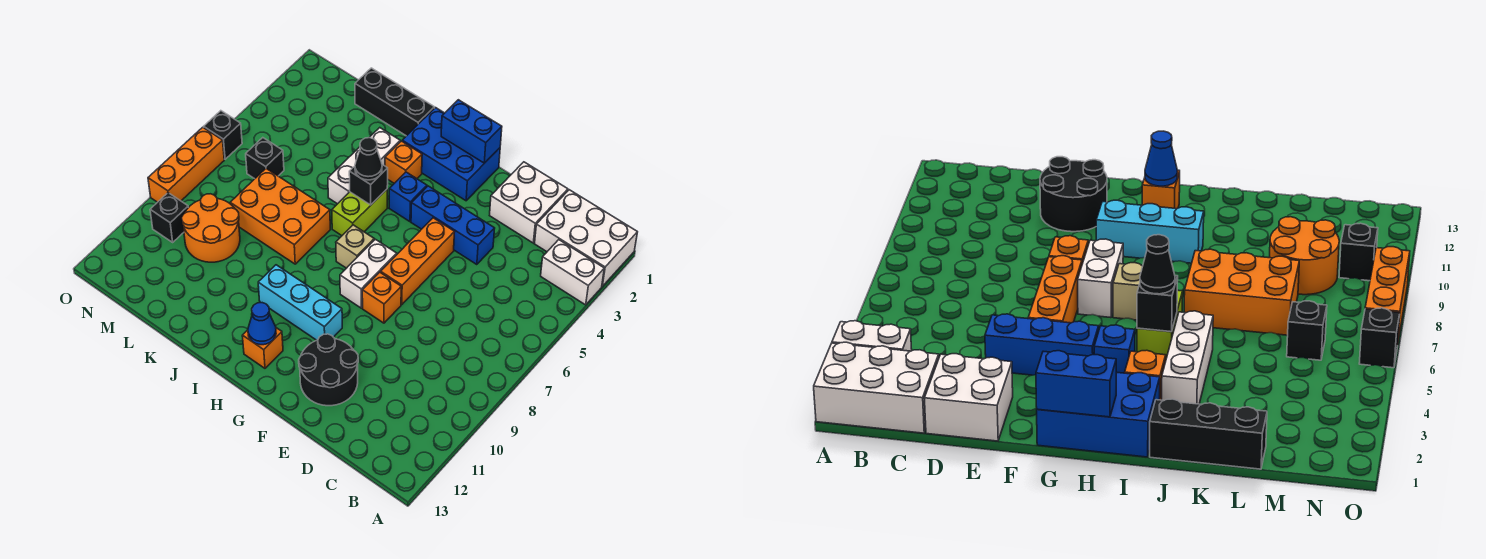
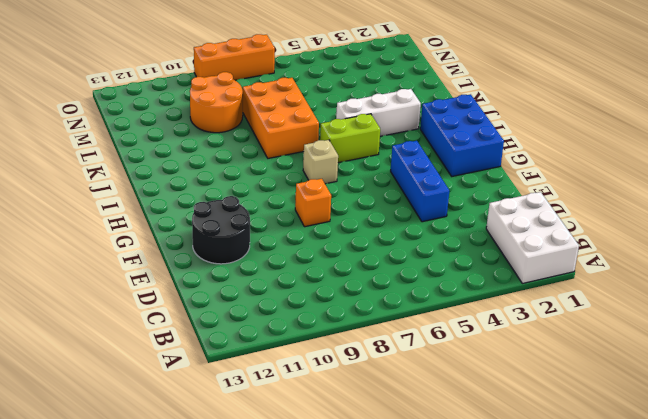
none -> white 1x2 brick [541,240,604,305]
none -> white 2x2 brick [490,162,568,243]
none -> orange 1x3 brick [381,218,454,305]

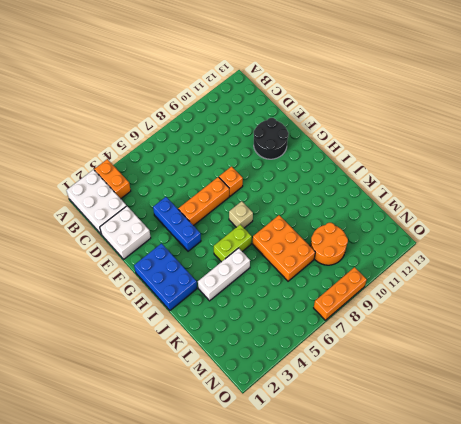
orange 1x2 brick [94,159,131,199] -> white 1x2 brick [541,240,604,305]
none -> white 1x2 brick [340,239,397,308]
none -> cyan 1x3 brick [258,265,342,340]
none -> blue 1x1 brick [389,172,427,222]

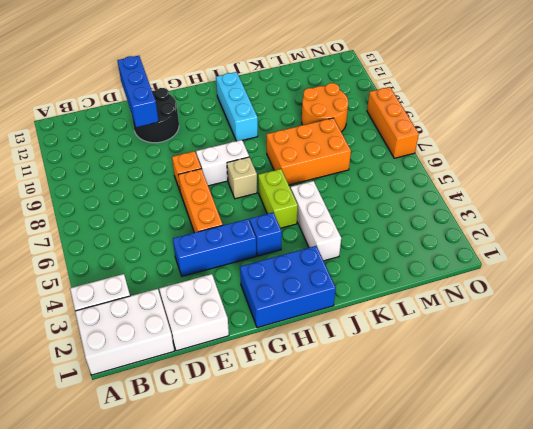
blue 1x3 brick [117,56,159,127] -> none
white 1x2 brick [196,140,249,186] -> white 1x2 brick turned to [340,239,397,308]
cyan 1x3 brick [216,72,258,141] -> cyan 1x3 brick turned to [258,265,342,340]
none -> orange 1x1 brick [242,328,283,368]
none -> orange 1x1 brick [385,141,422,183]
none -> black 1x3 brick [355,68,434,136]

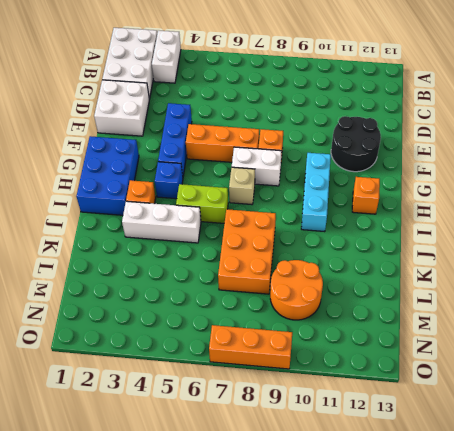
none -> black 1x3 brick [355,68,434,136]
none -> black 1x1 brick [246,138,284,179]
none -> black 1x1 brick [150,193,188,242]

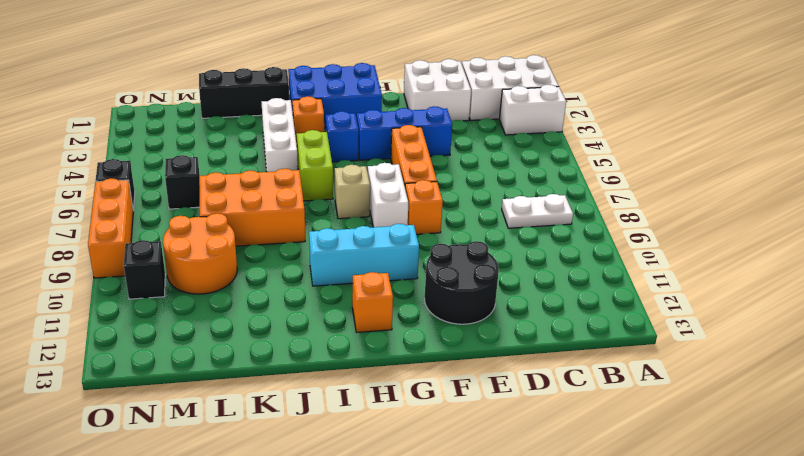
white 1x2 plate [502,194,573,228] -> none
none -> blue 1x2 brick [441,100,502,163]
none -> blue 1x1 cone [248,303,276,345]
none -> black 1x1 brick [349,165,388,205]

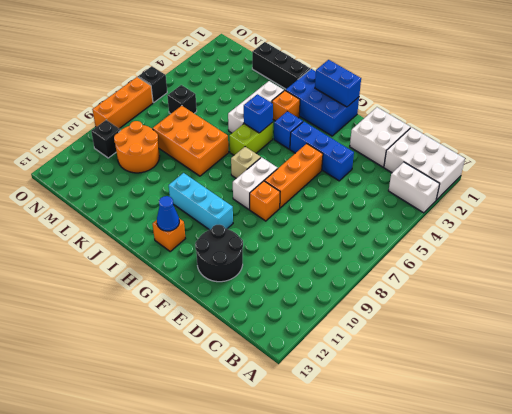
blue 1x1 brick [244,94,273,133] -> black 1x1 brick [349,165,388,205]
none -> black 1x1 cone [355,138,382,180]

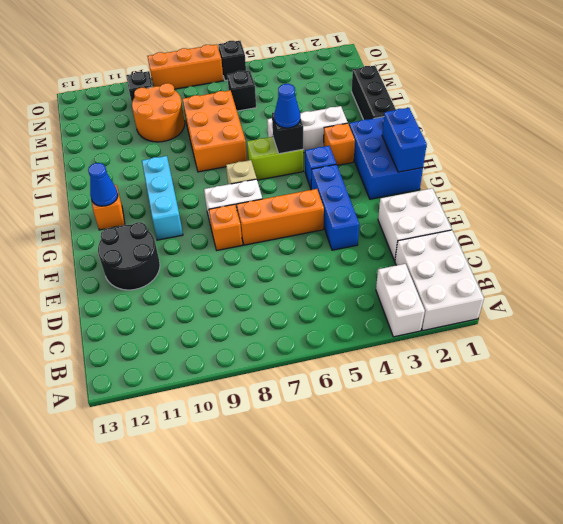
blue 1x1 cone [274,84,300,128] -> black 1x1 cone [355,138,382,180]

